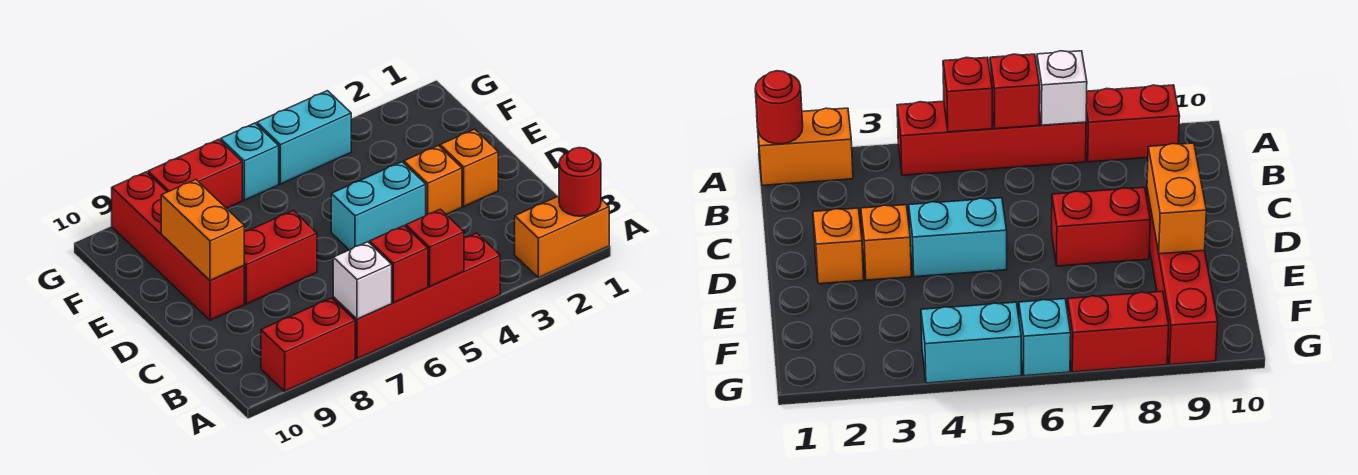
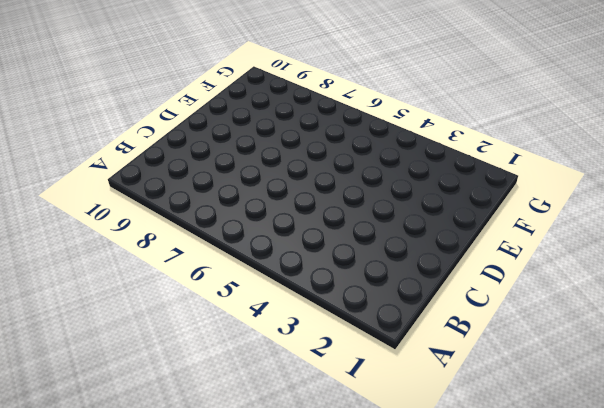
none -> orange 1x2 brick [515,196,609,278]
none -> red 1x4 brick [333,233,500,359]
none -> red 1x2 brick [261,298,355,391]

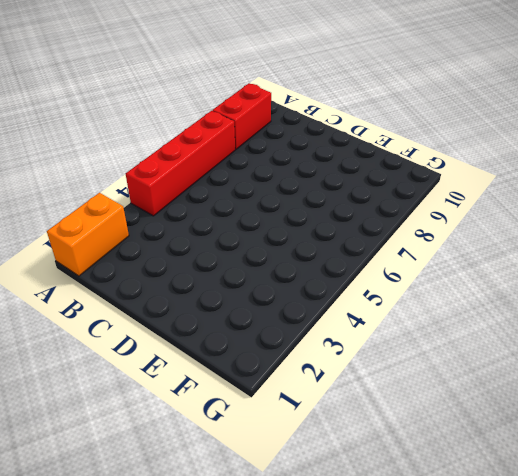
none -> orange 1x1 brick [440,129,498,206]
none -> orange 1x1 brick [404,145,462,215]
none -> cyan 1x2 brick [331,162,426,250]

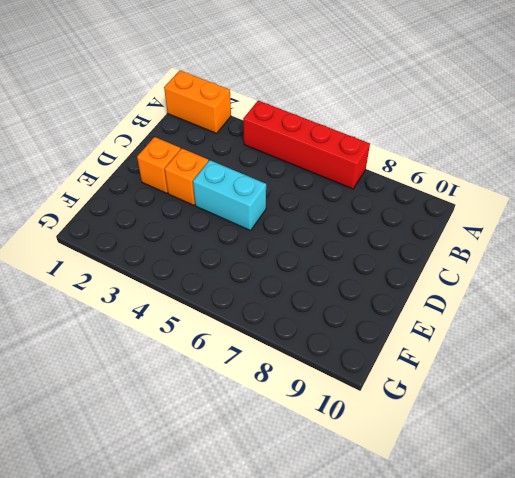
none -> red 1x2 brick [261,298,355,391]
none -> red 1x2 brick [244,211,317,304]
none -> red 1x4 brick [112,172,244,320]

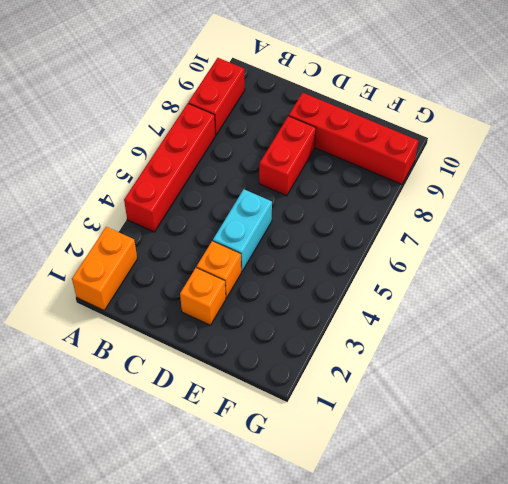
none -> cyan 1x2 brick [257,91,351,184]
none -> cyan 1x1 brick [221,123,279,200]
none -> red 1x2 brick [148,139,242,208]

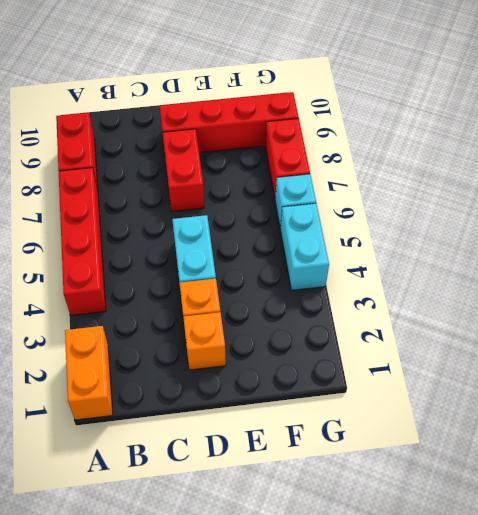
none -> red 1x1 round brick [559,148,601,216]
none -> red 1x1 brick [406,209,464,286]
none -> red 1x1 brick [370,226,428,303]

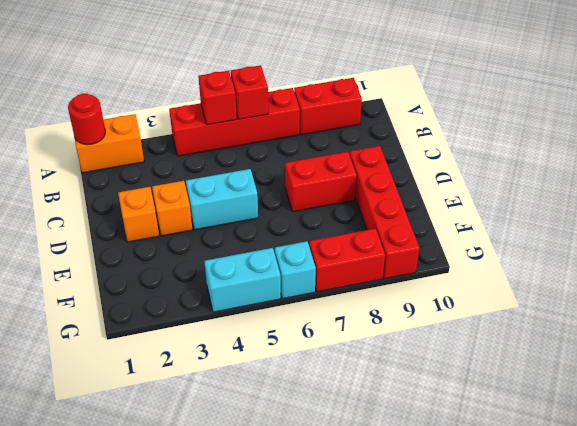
none -> white 1x1 brick [333,242,392,319]
none -> orange 1x2 brick [161,180,244,281]

